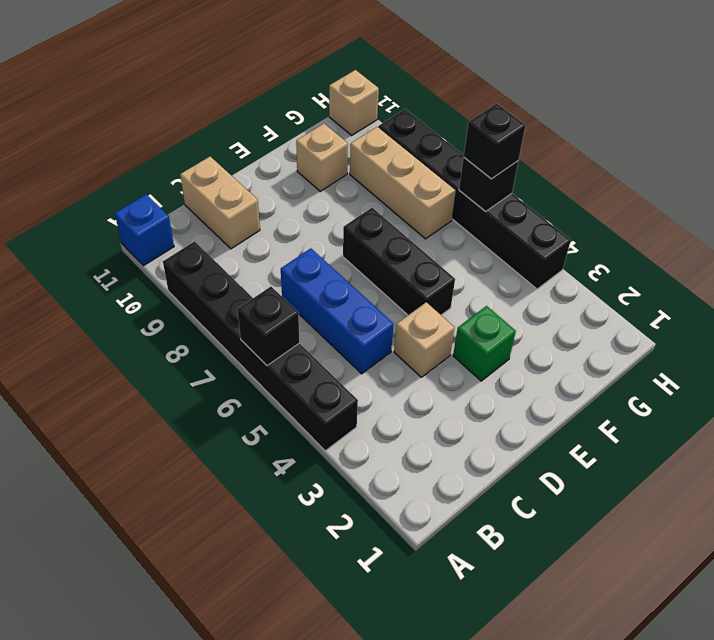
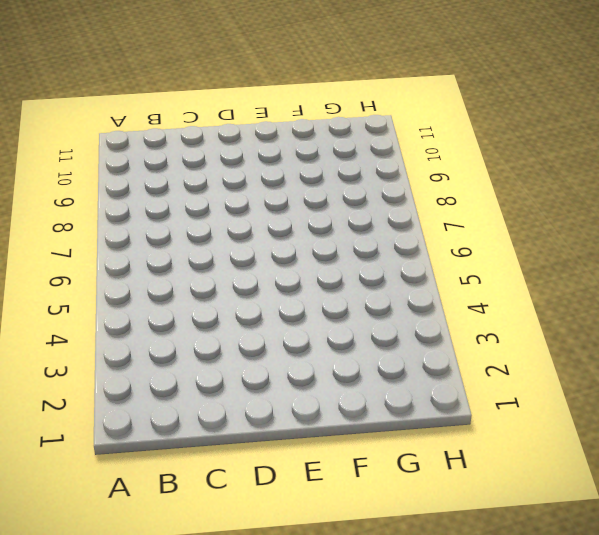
none -> black 1x6 brick [163,241,358,451]
none -> blue 1x1 brick [115,194,174,266]
none -> blue 1x3 brick [281,249,394,374]

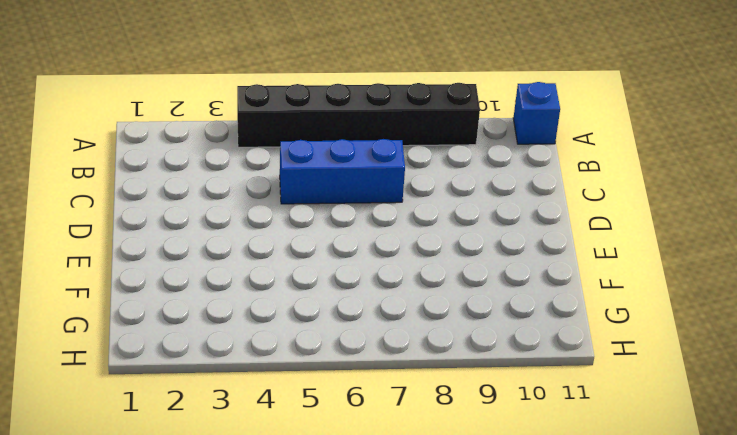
none -> tan 1x2 brick [180,157,260,249]
none -> tan 1x1 brick [394,302,455,377]
none -> green 1x1 brick [453,306,516,381]

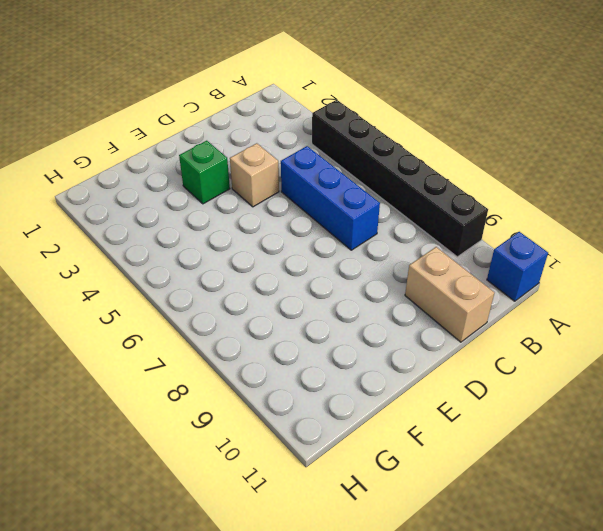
none -> black 1x3 brick [343,208,455,315]
none -> tan 1x1 brick [296,124,348,191]
none -> tan 1x3 brick [350,127,456,239]

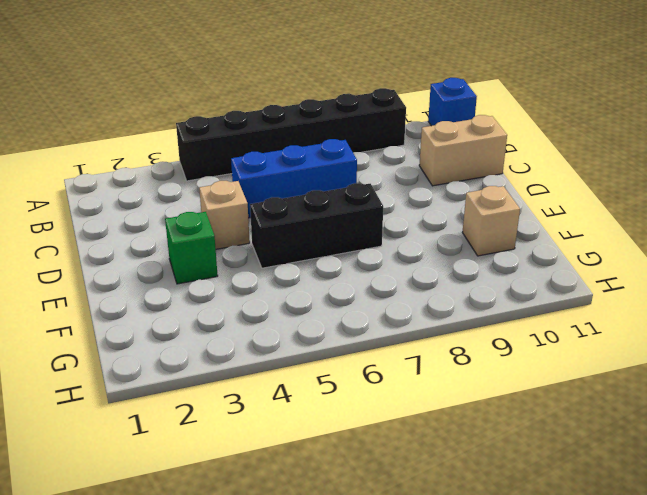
none -> tan 1x3 brick [350,127,456,239]
none -> black 1x6 brick [379,109,571,289]
none -> tan 1x1 brick [329,70,379,135]

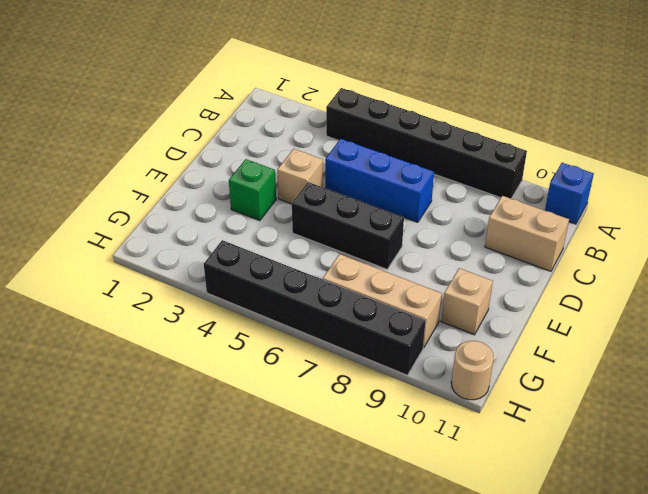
tan 1x1 round brick [451,341,494,400] -> tan 1x1 brick [329,70,379,135]
none -> black 1x1 brick [237,287,300,366]
none -> black 1x1 brick [459,158,518,212]
none -> black 1x1 brick [464,104,526,179]

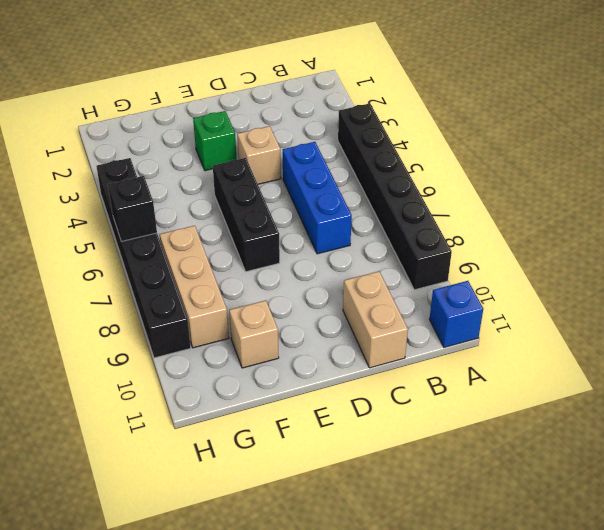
none -> tan 1x1 brick [329,70,379,135]
none -> black 1x1 brick [237,287,300,366]
none -> black 1x1 brick [464,104,526,179]

